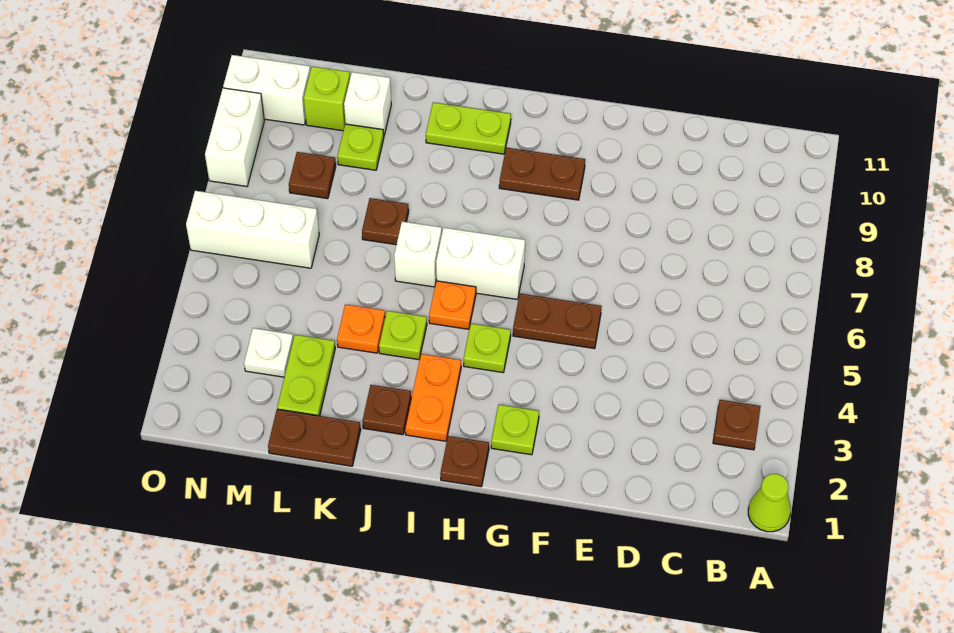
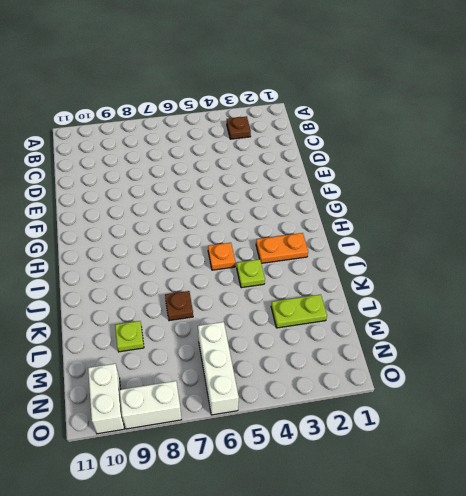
none -> lime 1x1 cone [748,474,791,532]
none -> brown 1x2 plate [513,294,601,349]
none -> lime 1x1 plate [491,405,539,455]

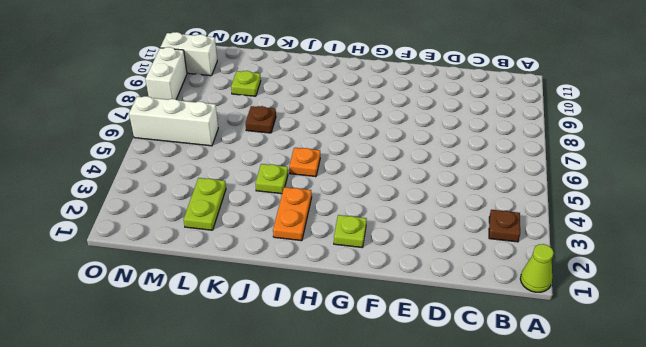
none -> brown 1x2 plate [513,294,601,349]
none -> brown 1x2 plate [499,148,585,200]
none -> brown 1x1 plate [440,436,489,487]

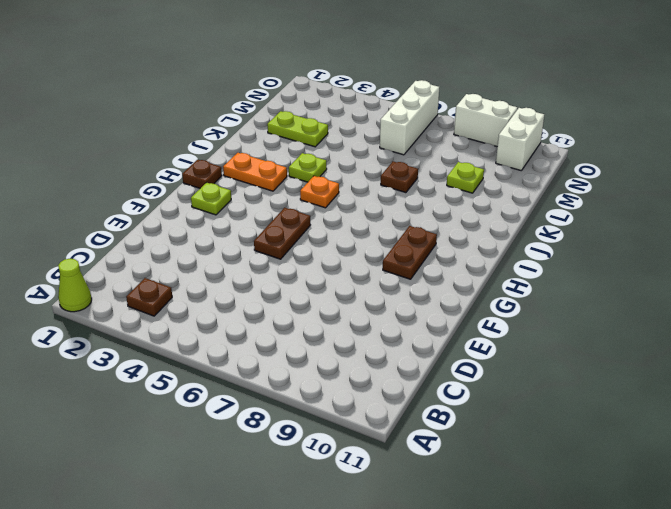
none -> lime 1x1 plate [464,324,511,372]
none -> white 1x2 brick [436,228,525,300]
none -> lime 1x2 plate [426,102,511,154]

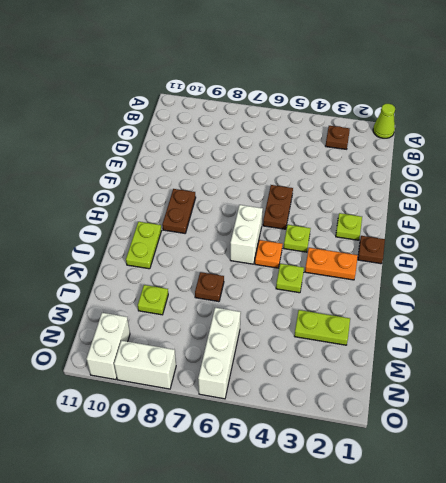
none -> brown 1x1 plate [362,385,411,435]
none -> white 1x1 brick [394,221,442,287]
none -> brown 1x2 plate [268,409,361,466]

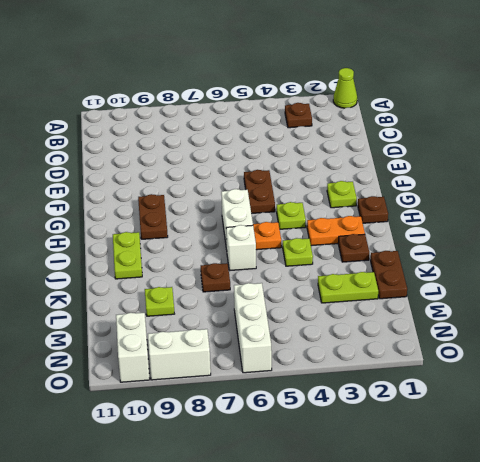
none -> orange 1x1 plate [337,304,385,353]
none -> white 1x1 brick [344,72,391,135]
none -> white 1x1 plate [244,328,293,377]

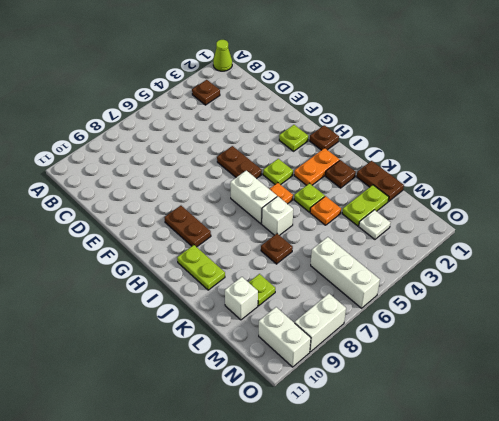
none -> brown 1x1 plate [289,152,336,199]
none -> lime 1x1 brick [304,66,350,131]

